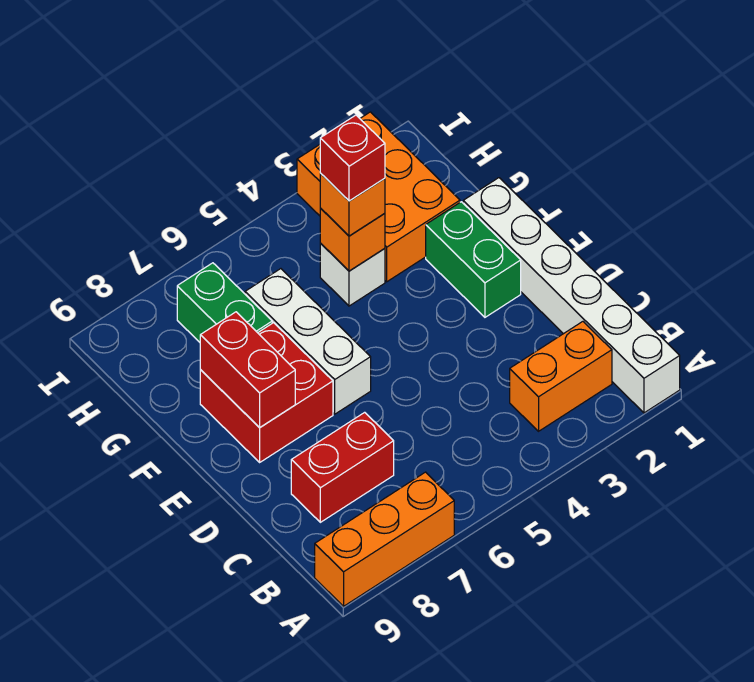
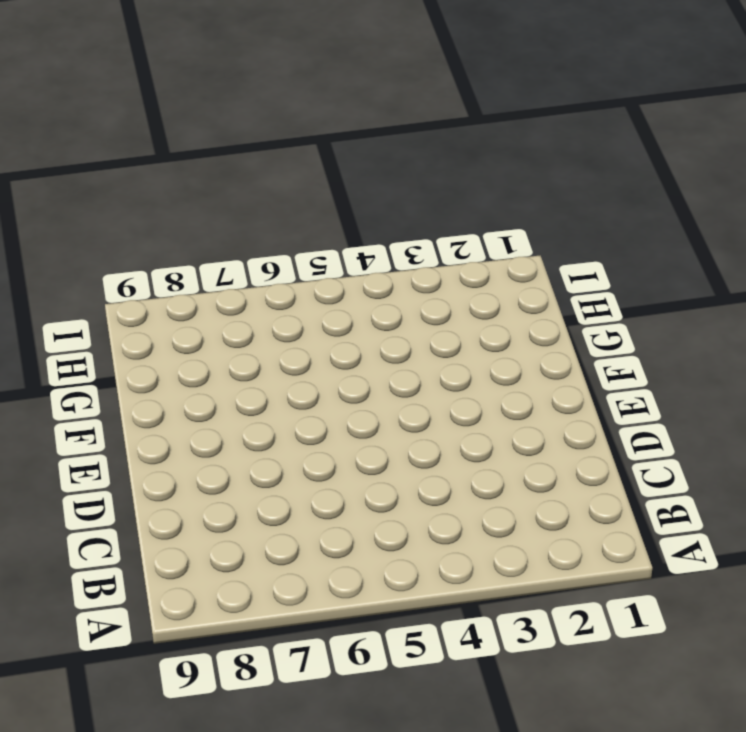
none -> white 1x6 brick [463,178,680,413]
none -> orange 1x3 brick [315,472,454,606]
none -> orange 1x2 brick [510,322,612,431]

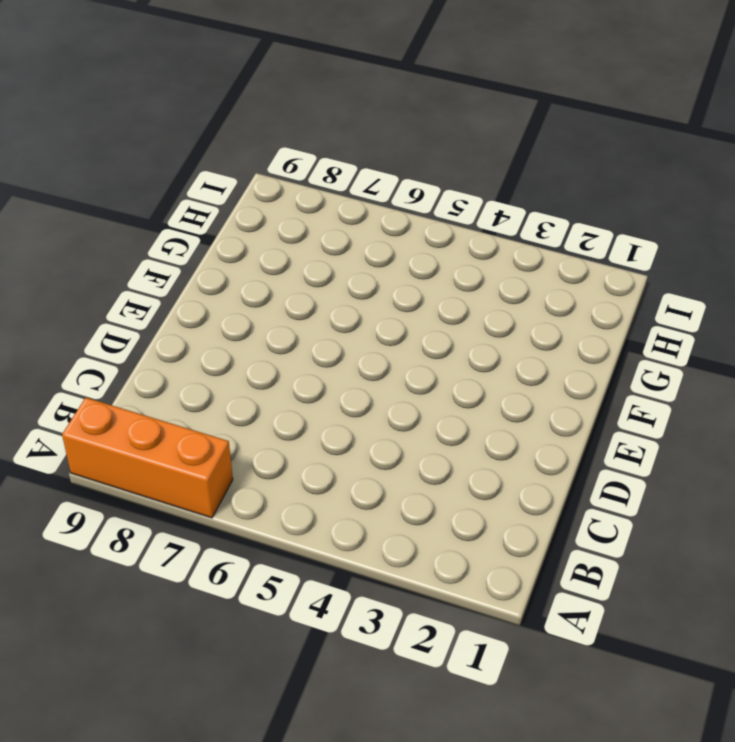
none -> white 1x6 brick [463,178,680,413]
none -> orange 1x2 brick [510,322,612,431]
none -> red 1x2 brick [291,412,394,522]

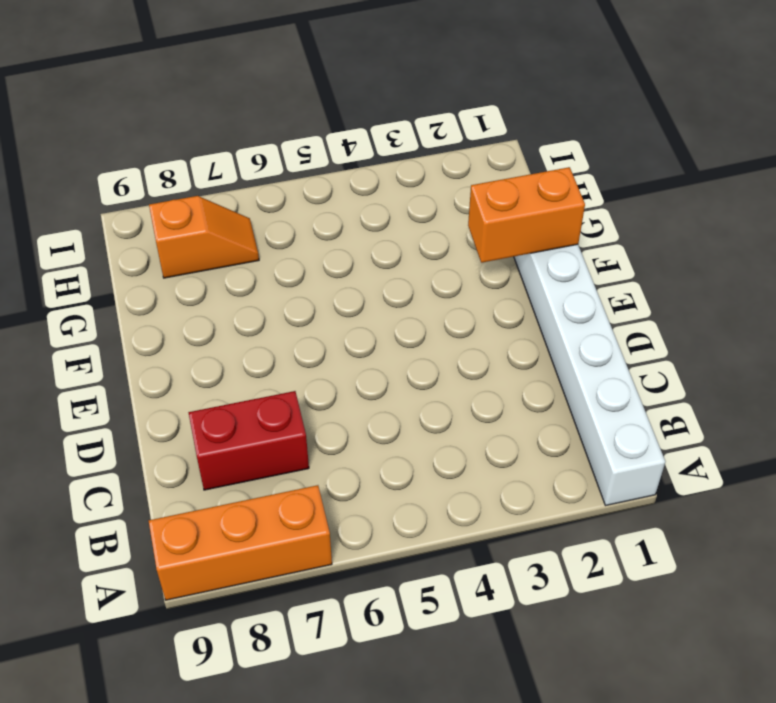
orange 1x2 brick [468,167,585,263] -> orange 1x2 brick moved to [510,322,612,431]
orange 1x2 slope [149,196,259,278] -> green 1x2 brick [177,263,272,342]
none -> green 1x2 brick [426,202,521,317]
none -> white 1x3 brick [245,269,371,414]
none -> red 2x2 brick [200,323,333,462]

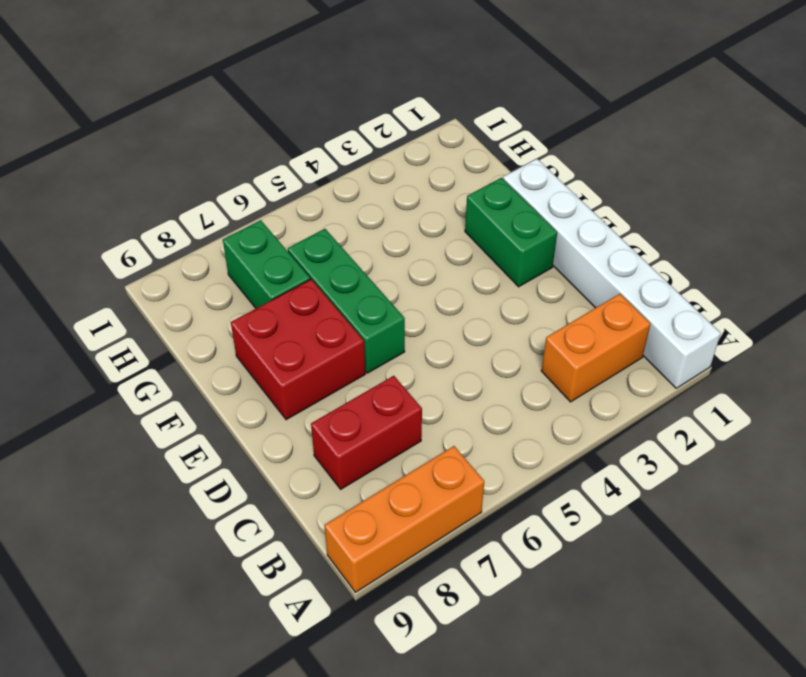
green 1x3 brick [288,229,405,373] -> white 1x3 brick [245,269,371,414]
none -> orange 2x3 brick [297,112,460,282]
none -> white 1x1 brick [320,243,385,306]
none -> red 1x2 brick [200,312,295,428]

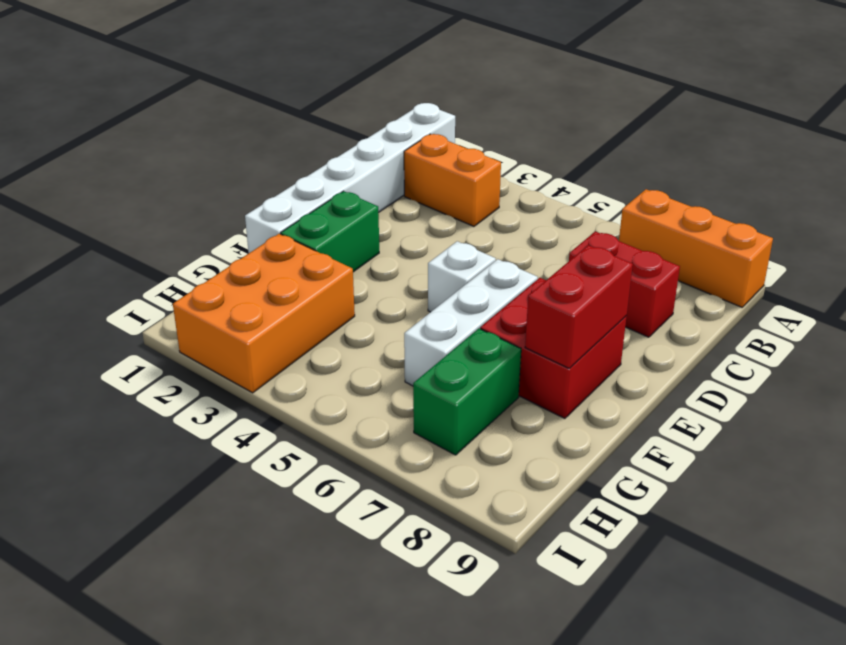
white 1x1 brick [428,241,496,312] -> white 1x1 brick moved to [320,243,385,306]
none -> orange 1x1 brick [320,208,385,271]
none -> orange 1x1 brick [320,173,385,236]
none -> red 1x1 brick [320,115,385,201]

